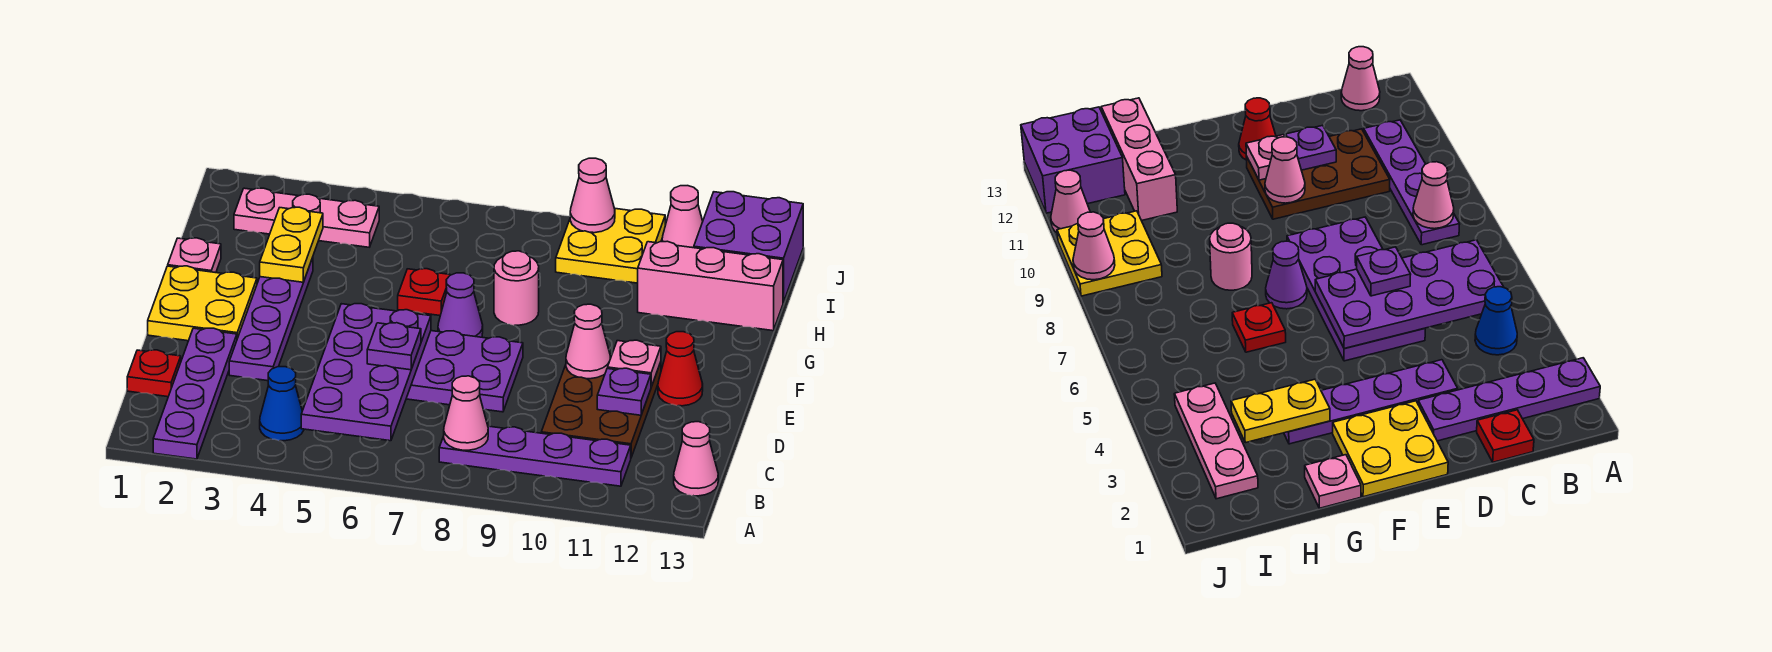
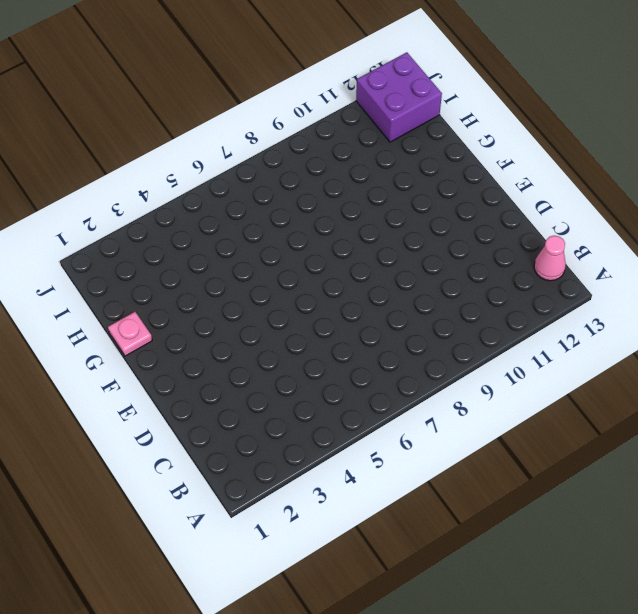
none -> purple 1x4 plate [153,328,237,459]
none -> blue 1x1 cone [260,367,304,441]
none -> purple 1x4 plate [439,426,631,486]

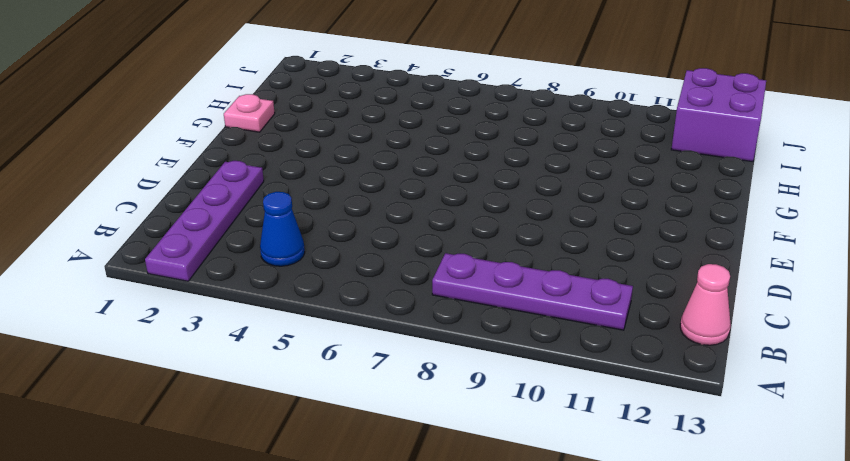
none -> red 1x1 plate [127,350,181,397]
none -> brown 2x3 plate [541,355,661,457]
none -> purple 1x4 plate [229,257,313,381]

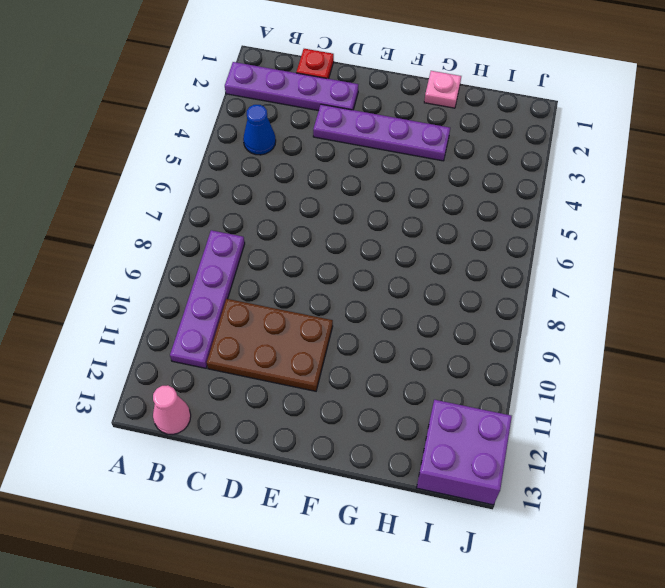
none -> purple 2x4 plate [406,331,523,412]
none -> yellow 2x2 plate [148,266,257,341]
none -> red 1x1 cone [658,332,703,406]

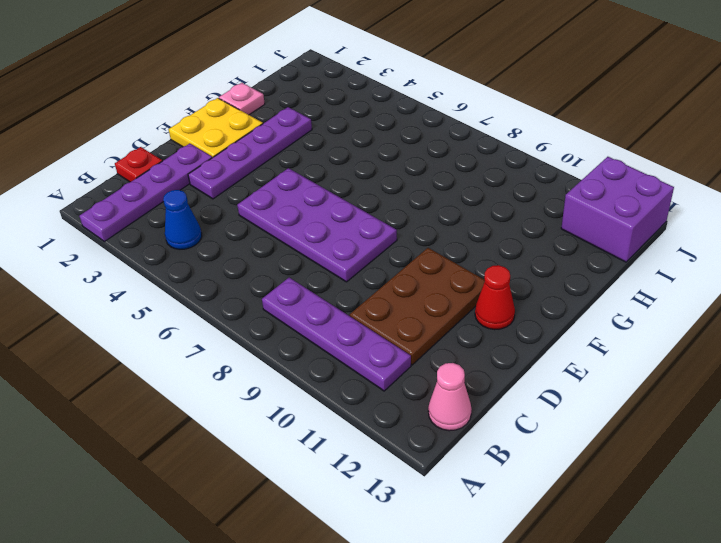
none -> purple 1x1 cone [438,273,483,337]
none -> red 1x1 plate [398,269,450,316]
none -> pink 1x1 round brick [494,251,539,325]

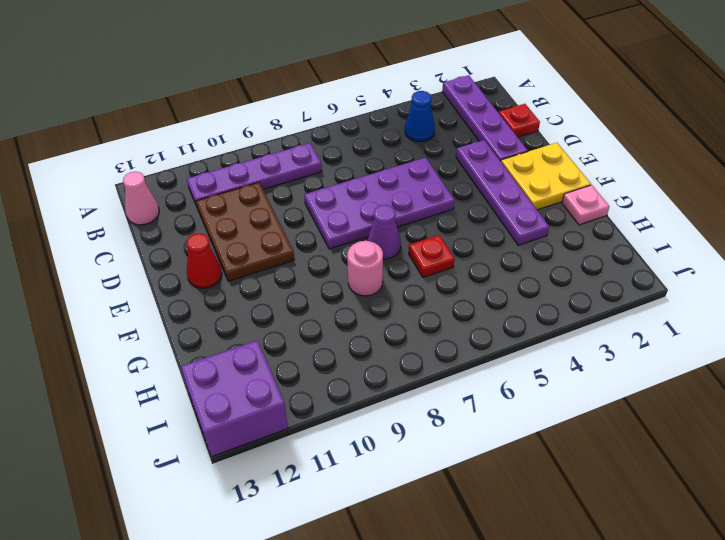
none -> pink 1x3 brick [638,241,783,331]
none -> pink 1x3 plate [234,188,379,247]
none -> yellow 2x2 plate [556,209,665,283]

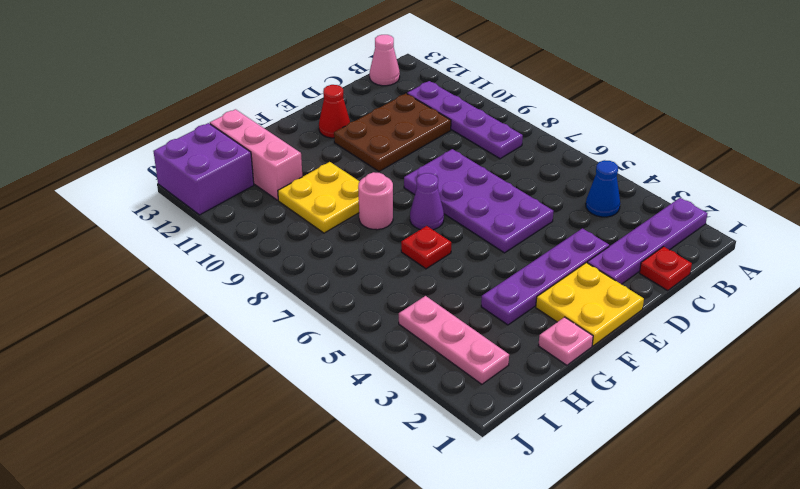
yellow 2x2 plate [278,162,360,233] -> yellow 2x2 plate moved to [556,209,665,283]
none -> pink 1x1 cone [662,186,703,248]
none -> purple 2x4 plate [301,304,431,441]
none -> pink 1x1 cone [444,376,488,450]

